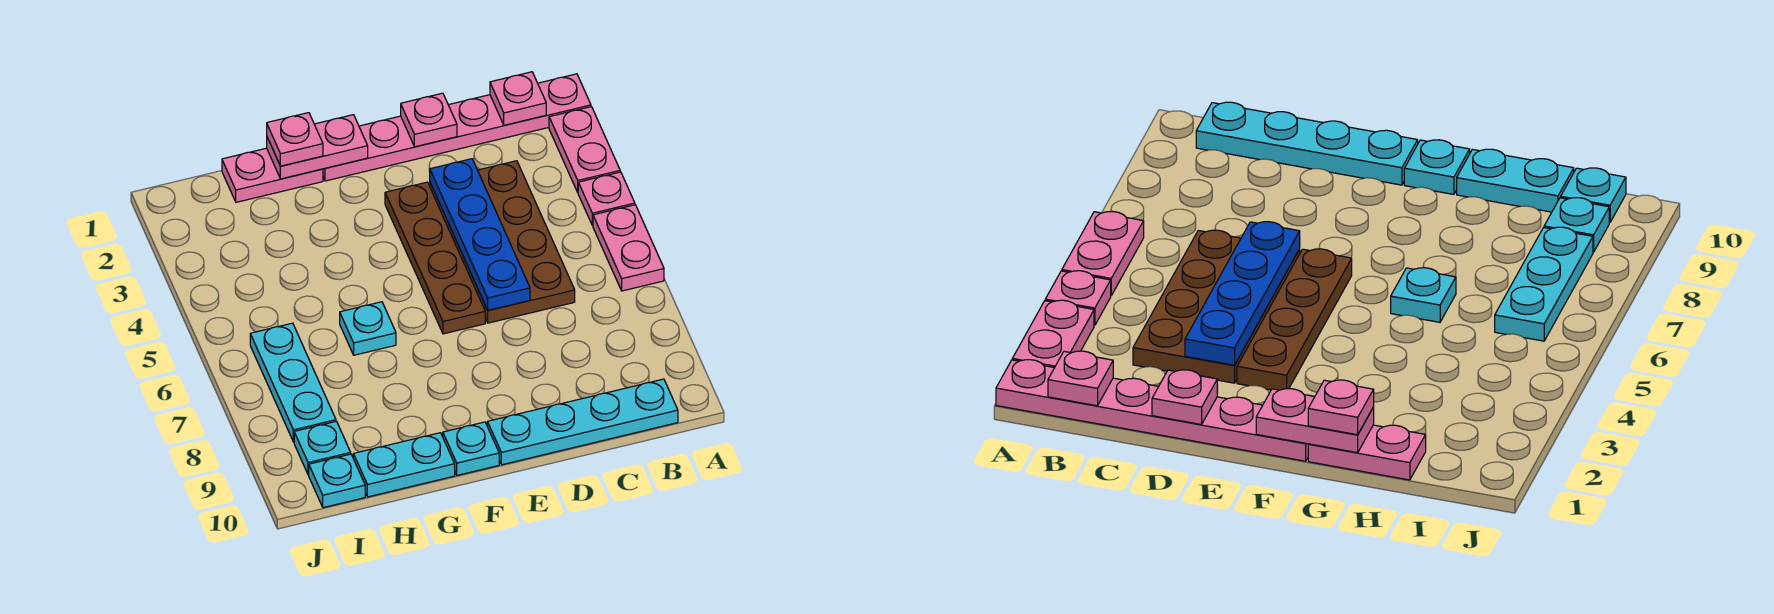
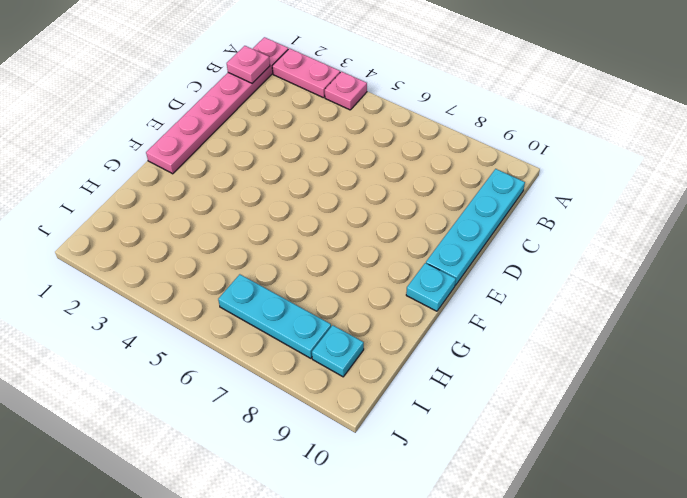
none -> pink 1x2 plate [593,205,664,291]
none -> brown 2x4 plate [430,161,575,323]
none -> brown 1x4 plate [385,182,485,334]

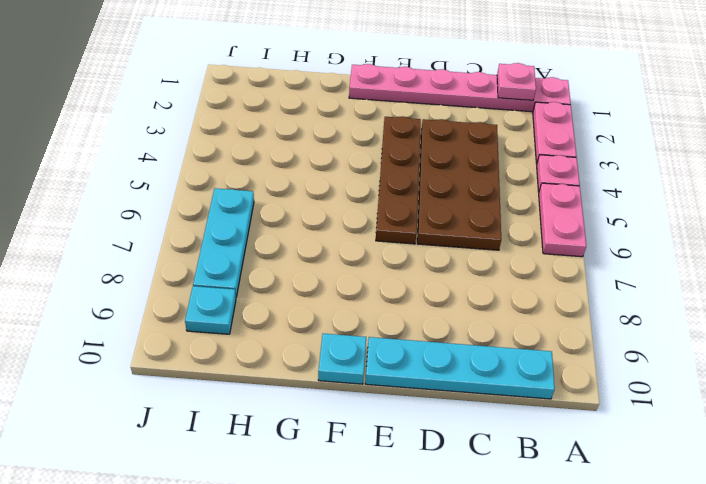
none -> pink 1x2 plate [222,148,323,202]
none -> cyan 1x1 plate [340,302,396,355]
none -> cyan 1x2 plate [353,433,455,497]

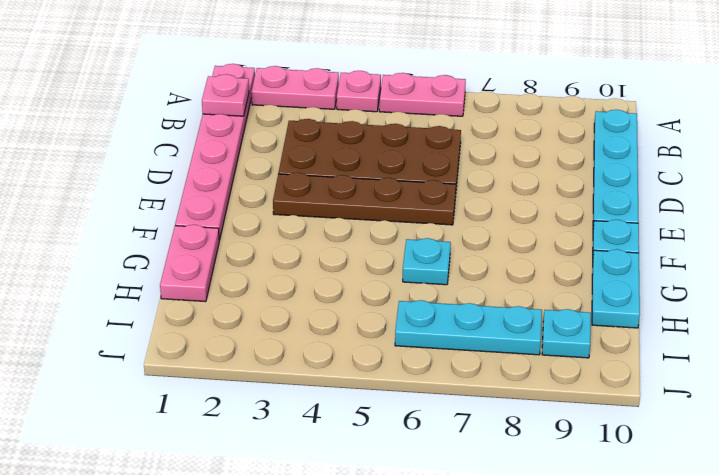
none -> cyan 1x1 plate [309,454,365,508]
none -> pink 1x1 plate [401,93,457,147]
none -> blue 1x4 plate [430,159,530,310]

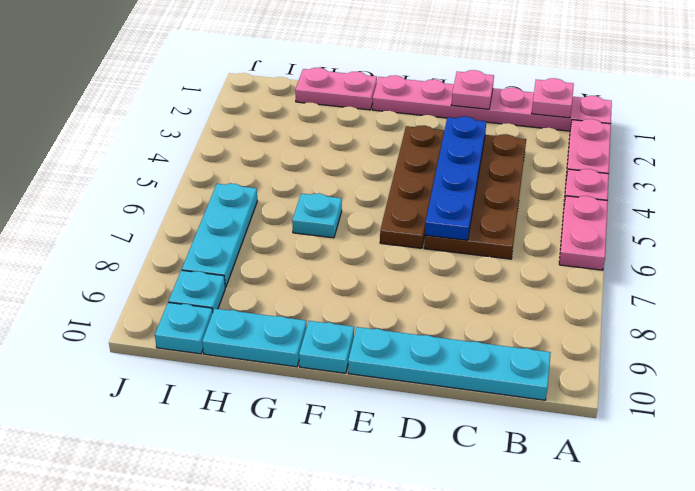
none -> pink 1x2 plate [267,115,368,179]
none -> pink 1x1 plate [267,113,323,166]

